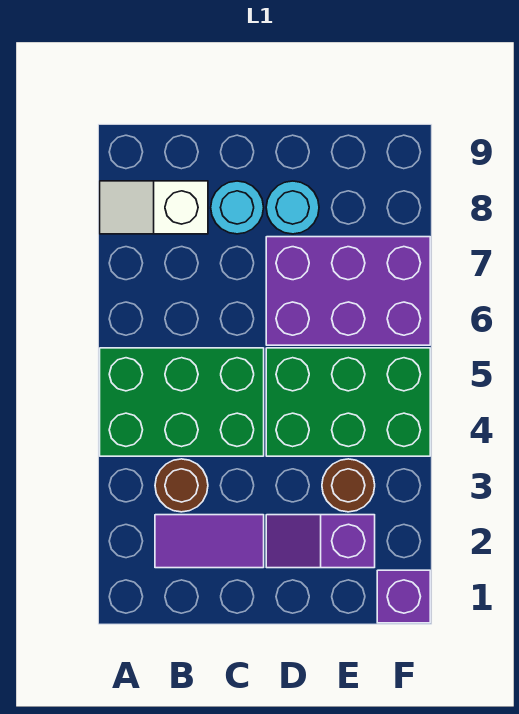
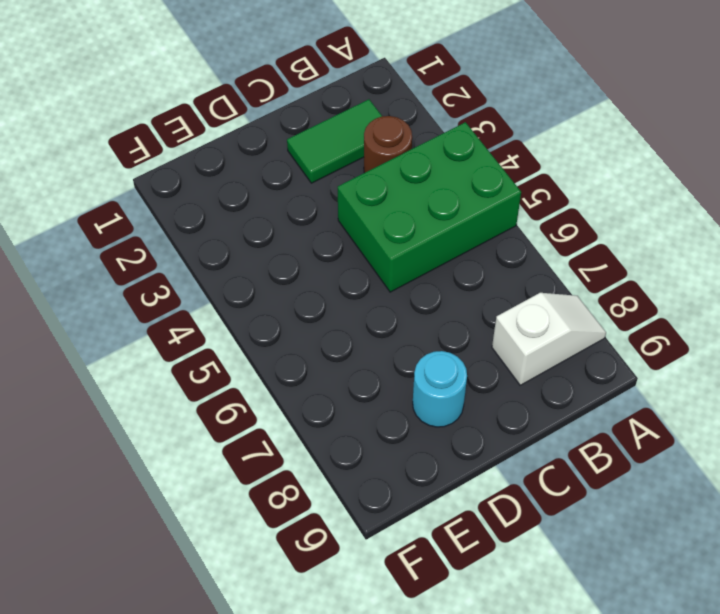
green 1x2 tile [287,99,382,183] -> purple 1x2 tile [155,515,264,568]
none -> cyan 1x1 round brick [211,181,264,234]
none -> purple 1x2 slope [266,515,375,568]

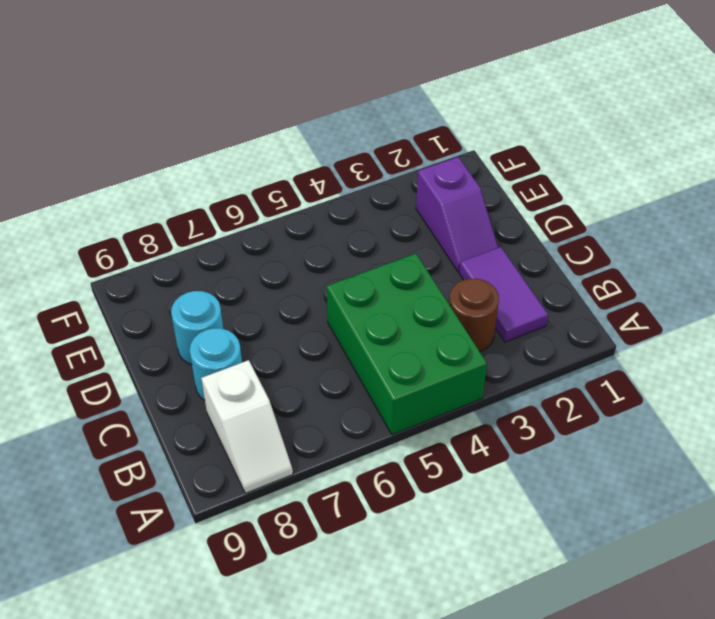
none -> green 2x3 brick [266,348,430,456]
none -> purple 2x3 brick [266,237,430,345]

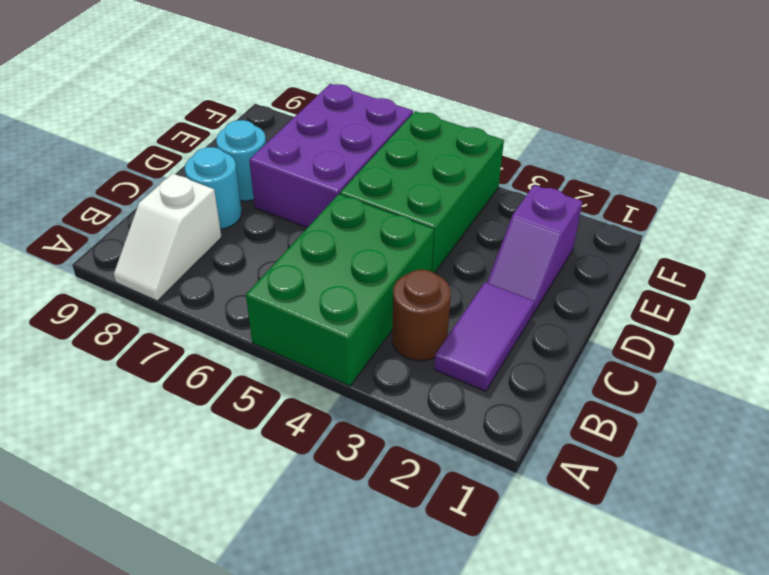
none -> brown 1x1 round brick [322,459,375,512]
none -> purple 1x1 brick [377,570,430,623]

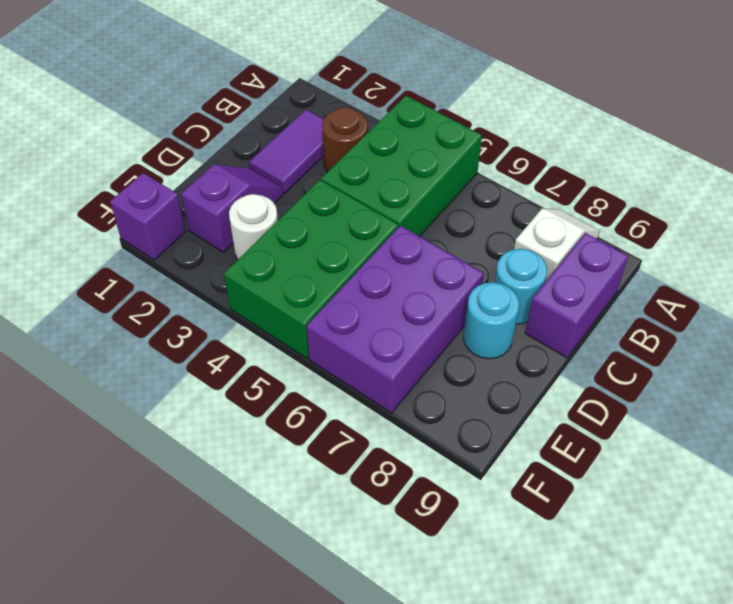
purple 1x2 brick [525,233,628,358] -> none
white 1x1 round brick [229,194,278,259] -> brown 1x1 round brick [322,459,375,512]

